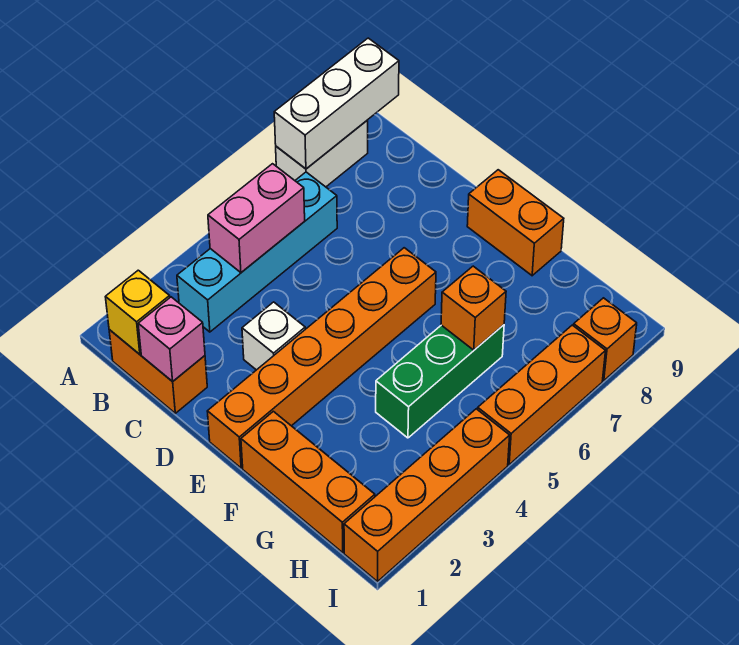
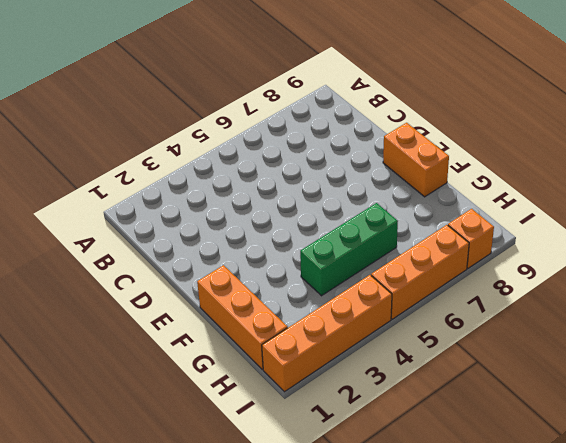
none -> white 1x2 brick [276,120,368,187]
none -> orange 1x2 brick [109,330,207,413]
none -> cyan 1x4 brick [177,172,337,332]

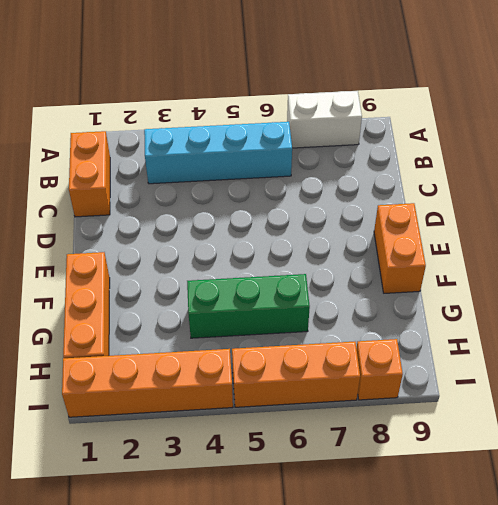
none -> white 1x1 brick [242,302,305,370]
none -> orange 1x6 brick [207,248,436,468]
none -> white 1x3 brick [274,38,399,169]

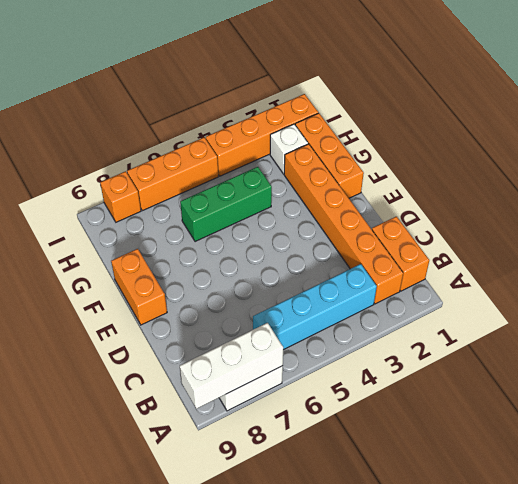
orange 1x6 brick [284,144,403,304] -> orange 1x6 brick turned to [207,248,436,468]
white 1x1 brick [270,124,308,174] -> white 1x1 brick moved to [242,302,305,370]
none -> yellow 1x1 brick [106,270,170,354]
none -> pink 1x2 brick [208,164,305,273]
none -> pink 1x1 brick [138,297,205,382]

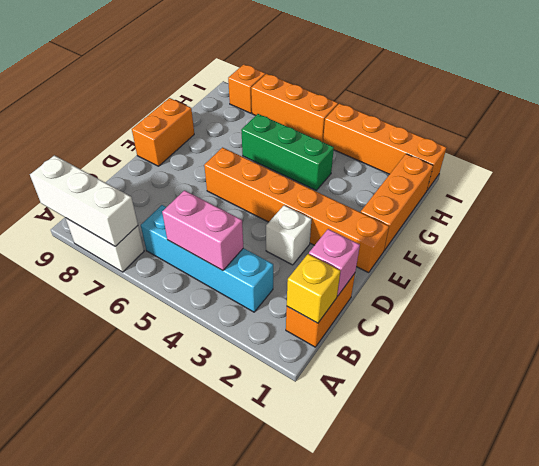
none -> orange 1x1 brick [441,266,506,350]

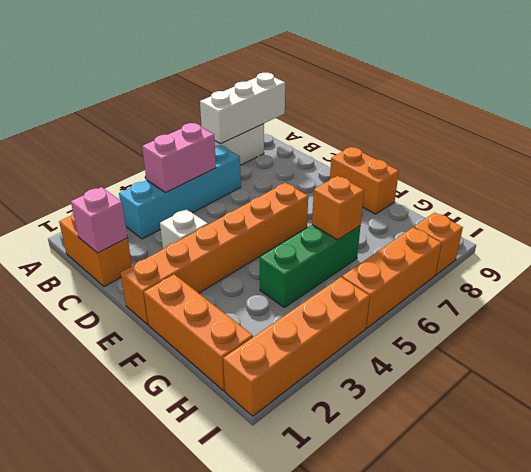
none -> yellow 1x1 brick [106,270,170,354]

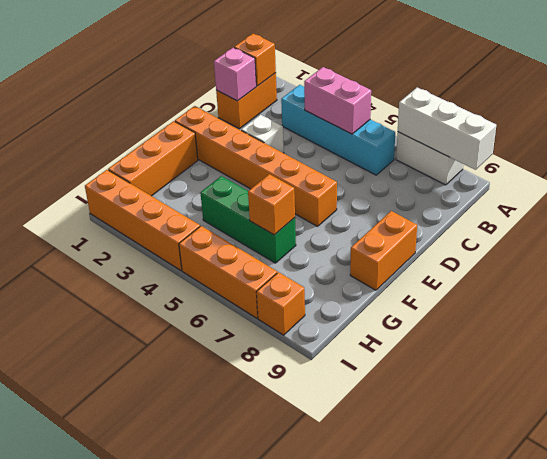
orange 1x1 brick [234,34,276,86] -> yellow 1x1 brick [106,270,170,354]

